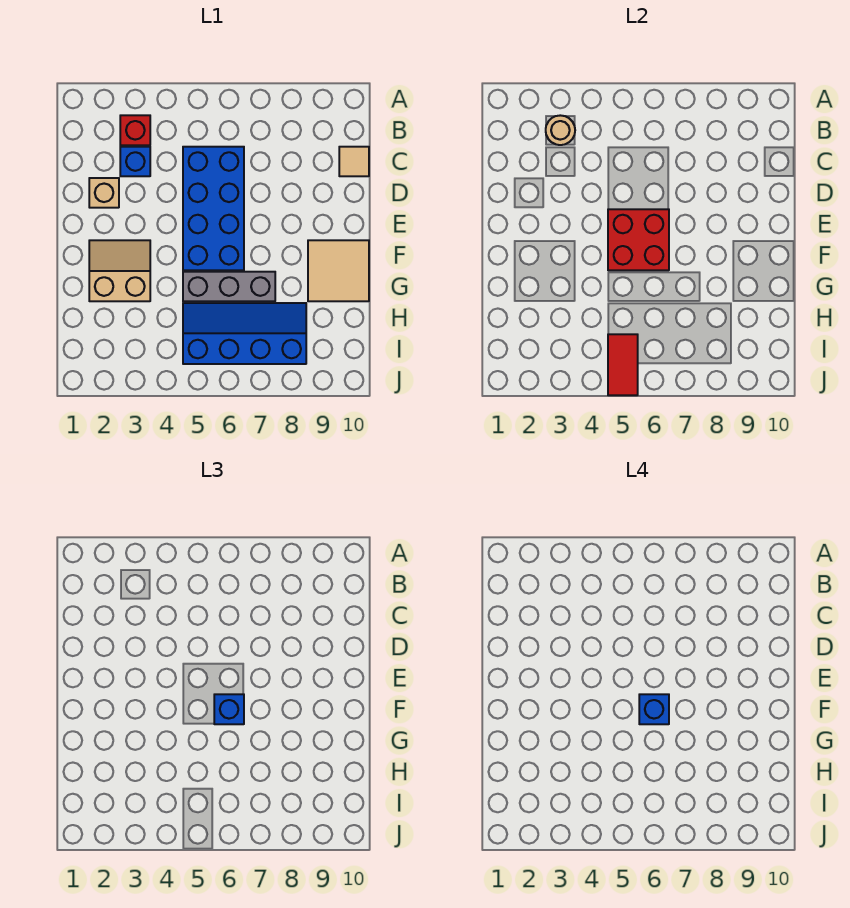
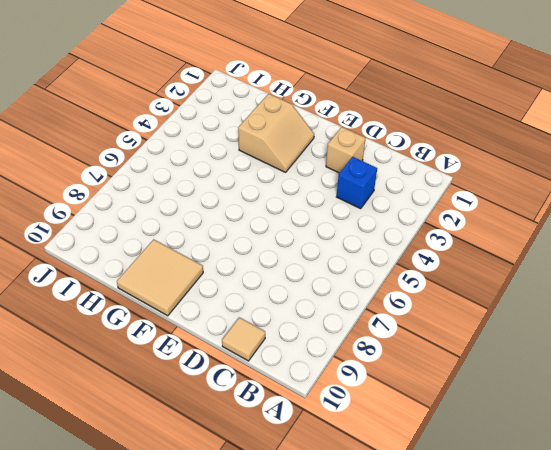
none -> red 1x1 brick [120,115,150,145]
none -> blue 2x4 brick [183,147,244,270]
none -> grey 1x3 brick [183,272,275,301]

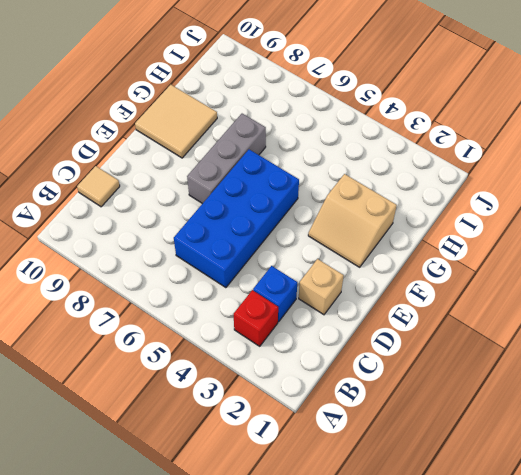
grey 1x3 brick [187,114,266,204] -> grey 1x3 brick turned to [183,272,275,301]
none -> blue 2x4 slope [183,303,306,364]
none -> tan 1x1 round brick [546,115,575,145]
none -> red 2x2 brick [608,209,669,270]

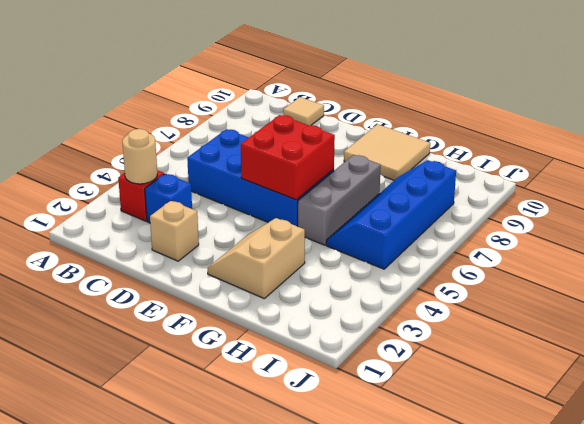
none -> red 1x2 tile [608,334,638,395]
none -> blue 1x1 brick [214,694,244,724]
none -> blue 1x1 brick [639,694,669,724]

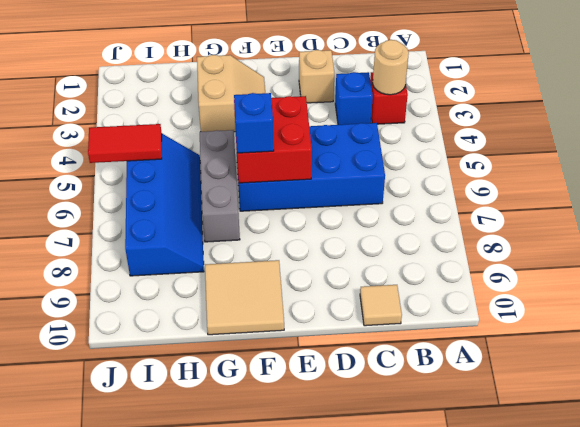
none -> blue 1x1 brick [639,694,669,724]

